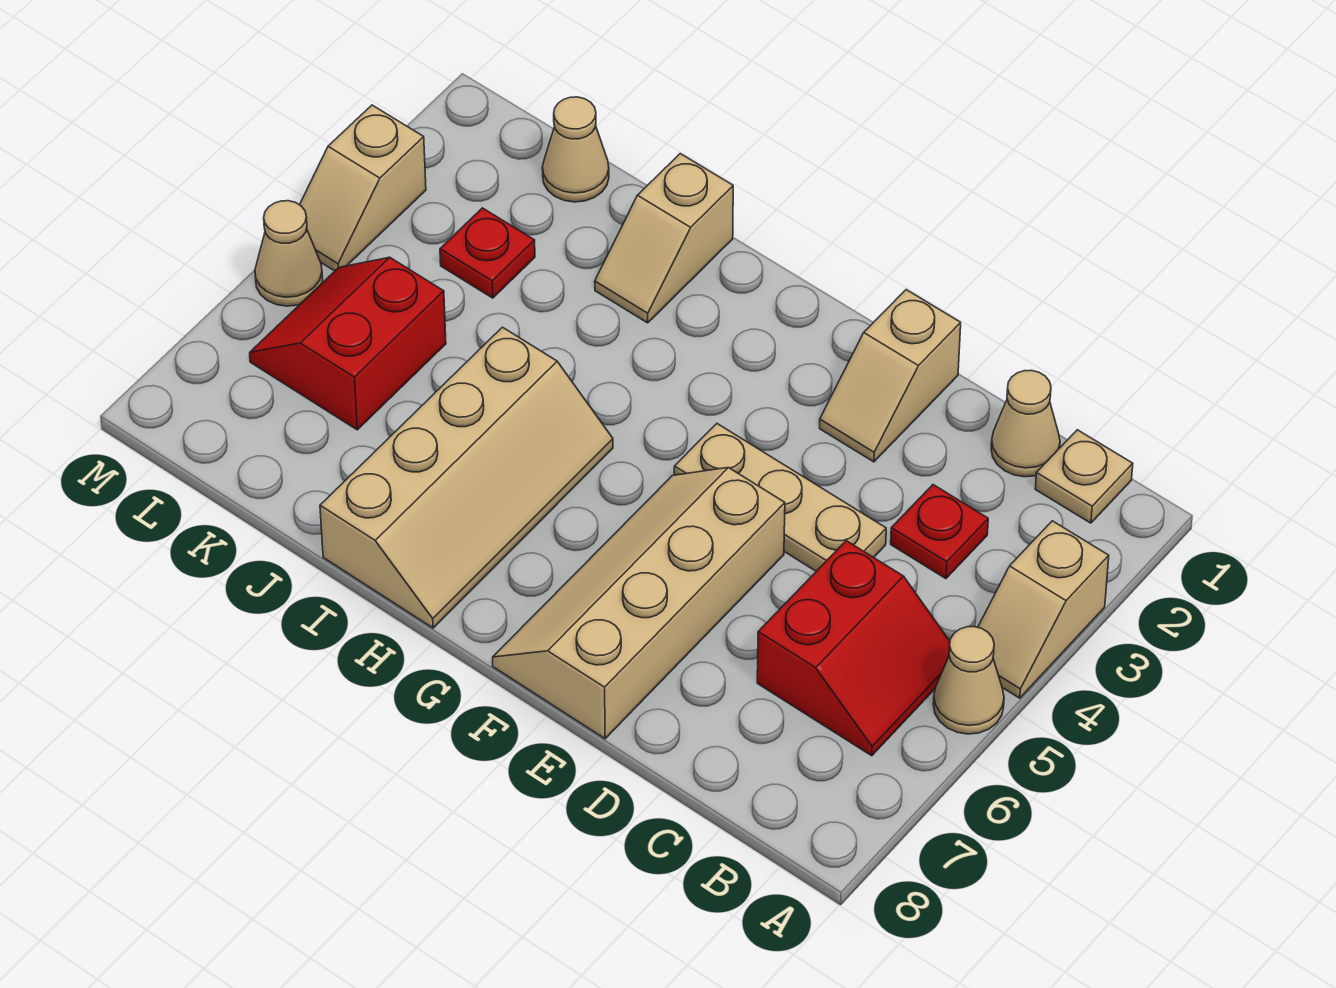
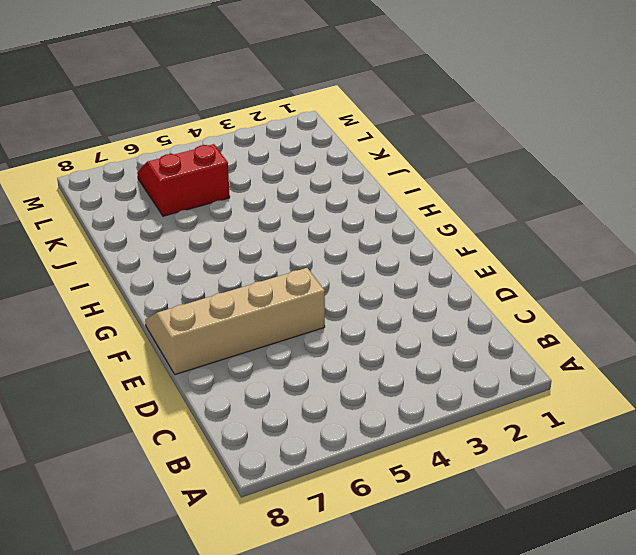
none -> tan 1x2 slope [978,521,1109,698]
none -> tan 1x1 cone [933,627,1004,734]
none -> tan 1x1 plate [1035,430,1133,523]

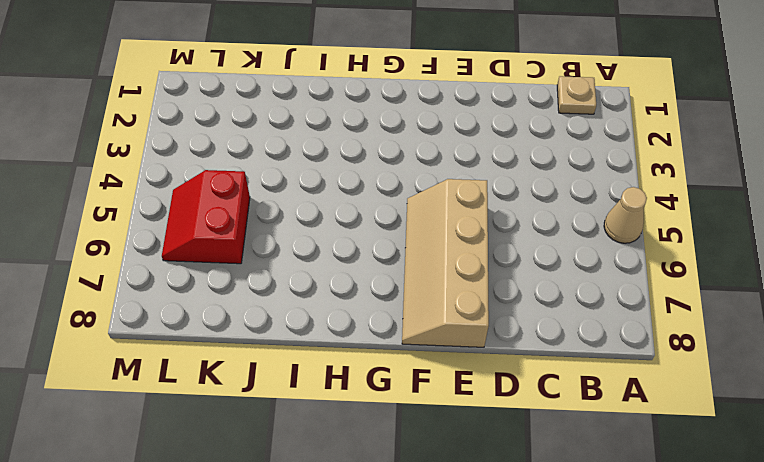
none -> tan 1x2 slope [978,521,1109,698]
none -> red 2x2 slope [757,541,950,756]
none -> tan 1x1 cone [991,370,1060,477]

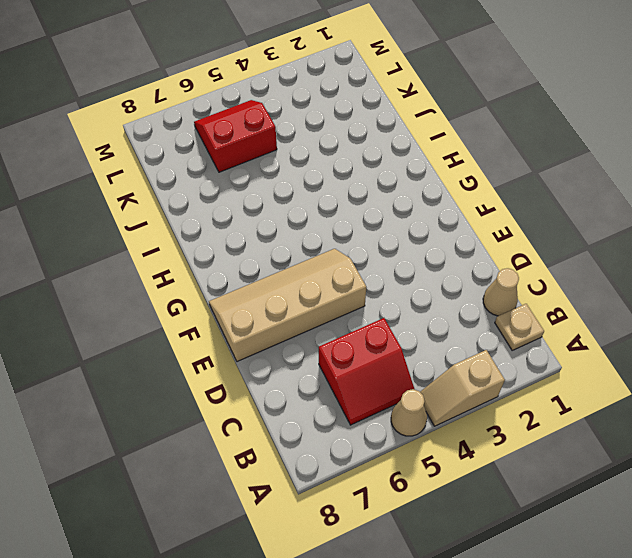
none -> red 1x1 plate [891,485,988,579]
none -> tan 1x3 plate [674,424,886,571]
none -> tan 1x2 slope [820,290,961,462]

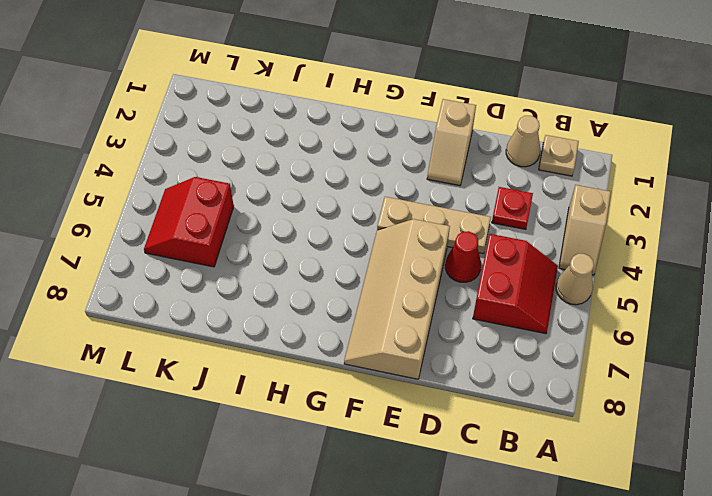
red 1x1 cone [445,231,481,282] -> none
none -> tan 2x4 slope [320,327,613,628]
none -> tan 1x2 slope [595,154,733,323]
none -> tan 1x1 cone [542,97,609,202]

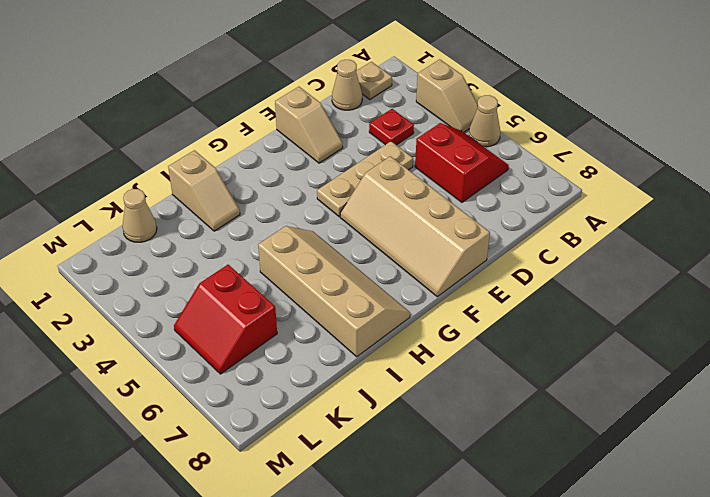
none -> red 1x1 plate [440,208,535,298]
none -> tan 1x2 slope [300,105,426,271]
none -> tan 1x1 cone [255,201,323,306]

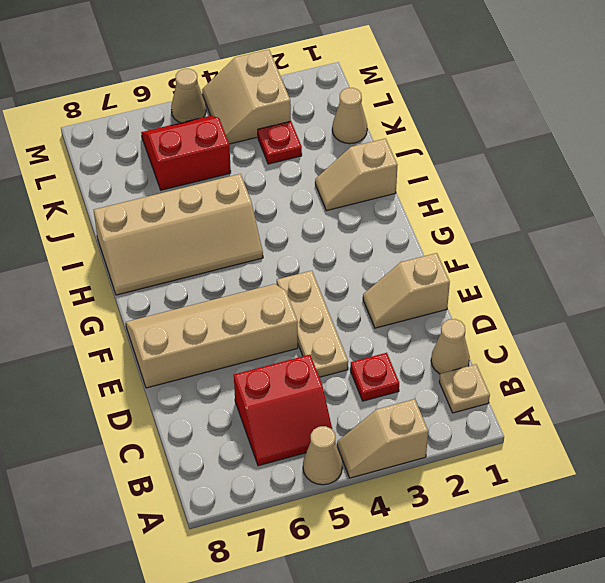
tan 2x2 slope [202,49,291,144] -> tan 1x2 slope [300,105,426,271]

